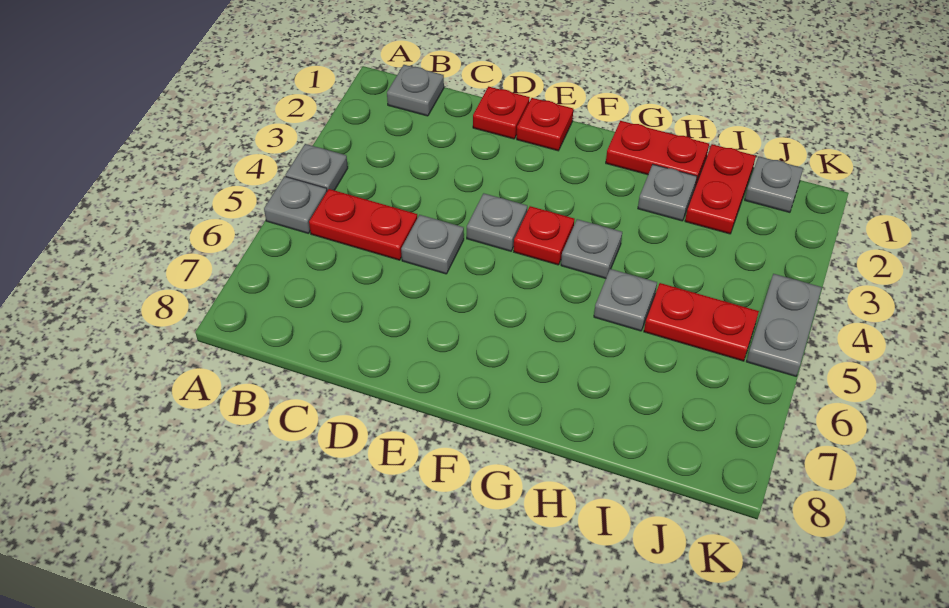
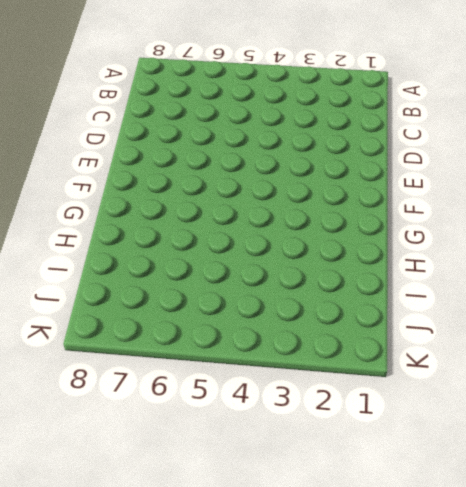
none -> grey 1x1 plate [285,144,348,191]
none -> grey 1x1 plate [264,176,327,234]
none -> grey 1x1 plate [387,65,444,116]

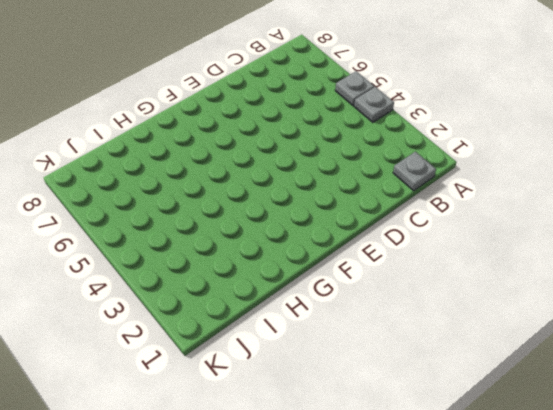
none -> red 1x2 plate [309,189,417,260]
none -> red 1x1 plate [473,87,530,139]
none -> grey 1x1 plate [401,215,464,274]

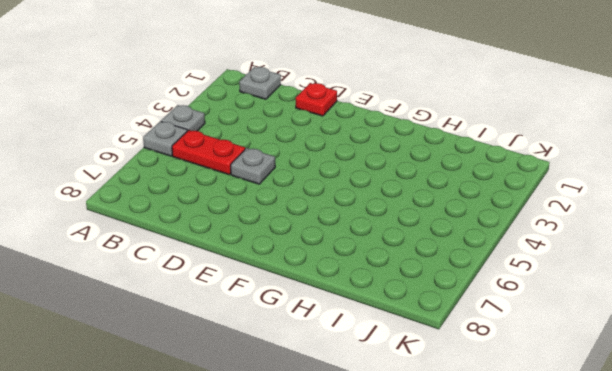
none -> red 1x1 plate [517,98,573,151]
none -> grey 1x1 plate [467,193,527,251]
none -> red 1x1 plate [514,206,575,265]

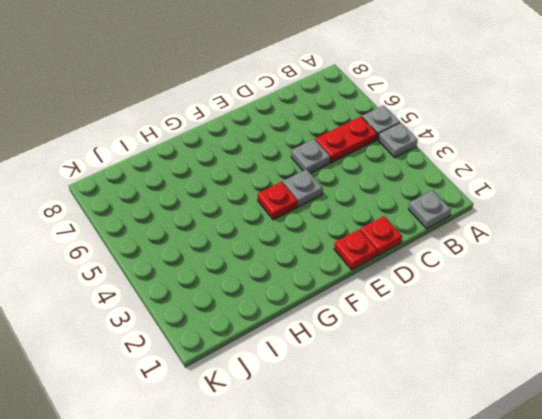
none -> red 1x2 plate [606,121,709,186]
none -> grey 1x1 plate [561,219,622,278]
none -> grey 1x1 plate [638,165,697,221]

